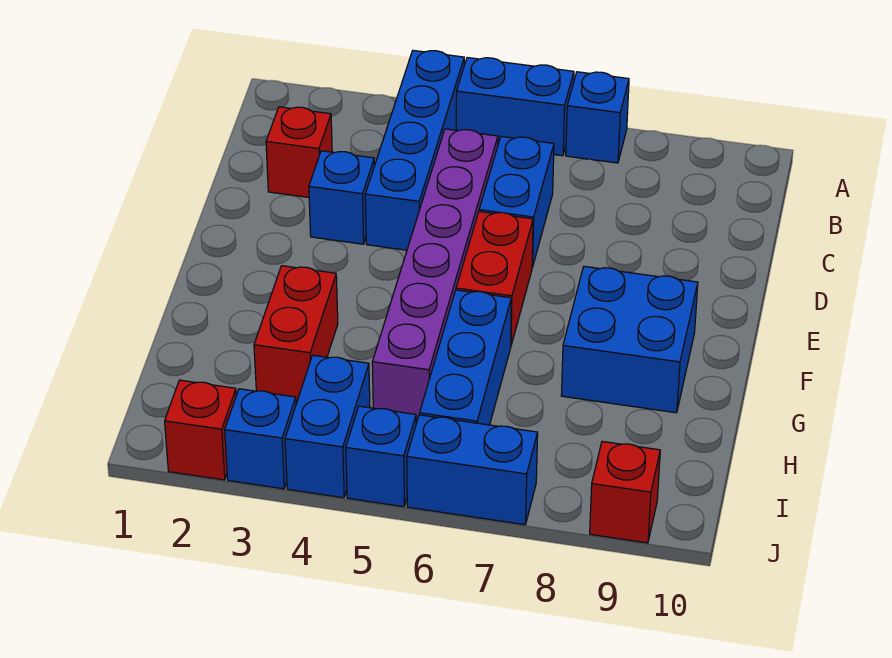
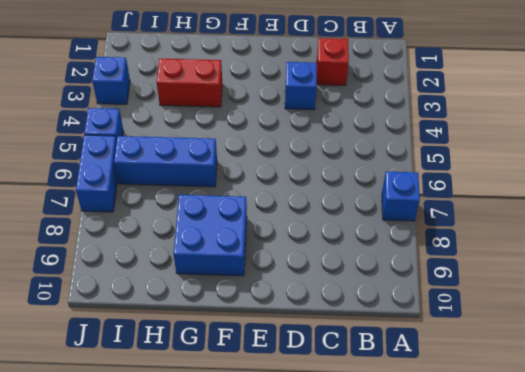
none -> blue 1x4 brick [365,50,464,250]
none -> blue 1x2 brick [456,58,574,156]
none -> purple 1x6 brick [372,129,498,419]

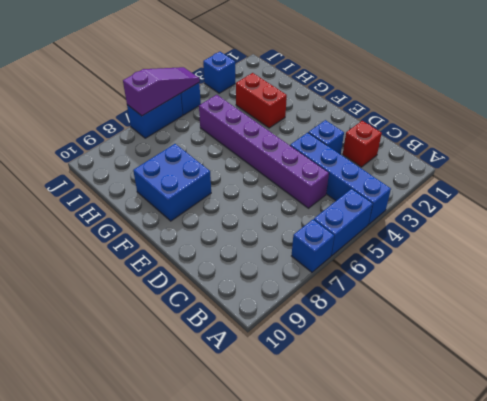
purple 1x3 slope [123,67,199,116] -> none
none -> blue 1x2 brick [479,136,554,267]
none -> red 1x2 brick [456,212,533,345]
none -> blue 1x3 brick [420,290,511,425]

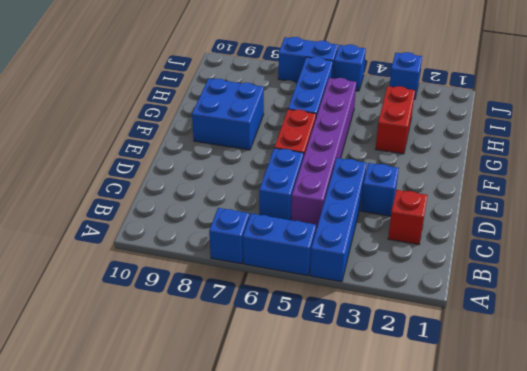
none -> blue 1x2 brick [285,355,370,498]
none -> red 1x1 brick [165,380,236,480]
none -> red 1x1 brick [590,441,660,543]

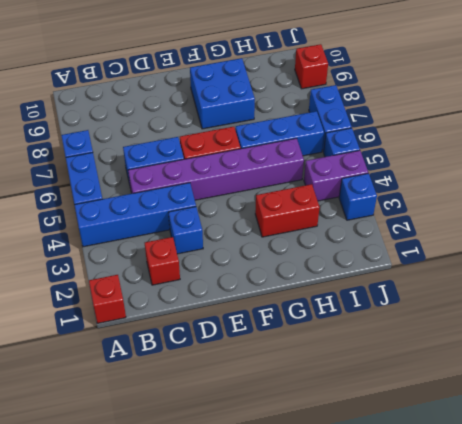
red 1x1 brick [89,275,126,323] -> red 1x1 brick moved to [165,380,236,480]
purple 1x2 brick [304,150,368,201] -> blue 1x2 brick [285,355,370,498]

